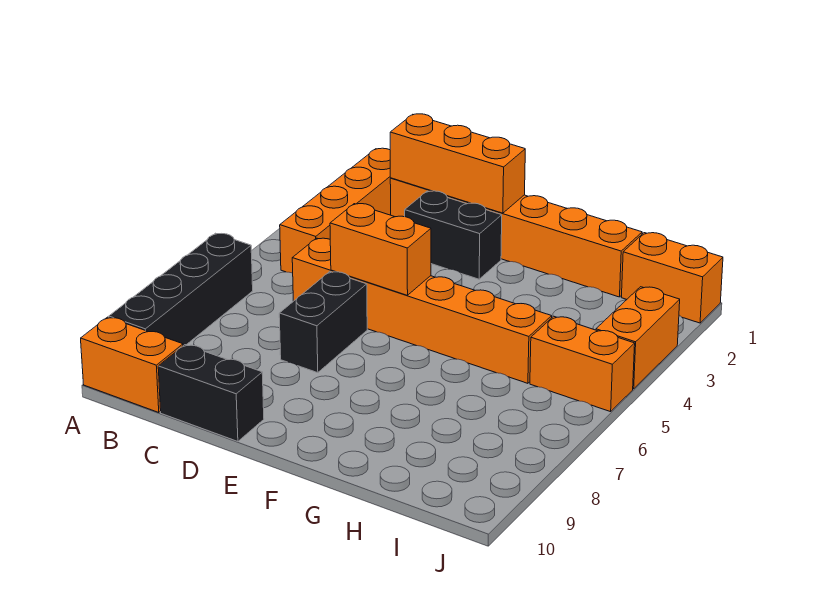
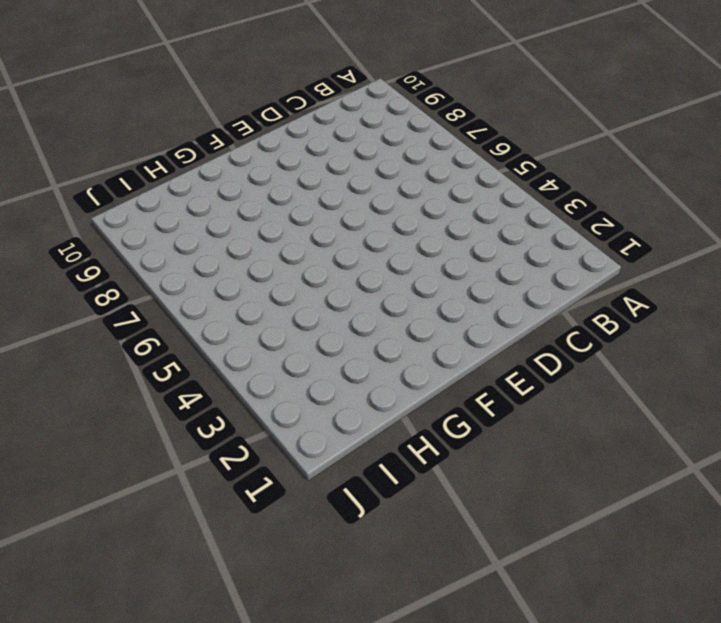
none -> black 1x4 brick [109,233,253,346]
none -> orange 1x2 brick [81,317,183,413]
none -> orange 1x4 brick [280,148,391,273]

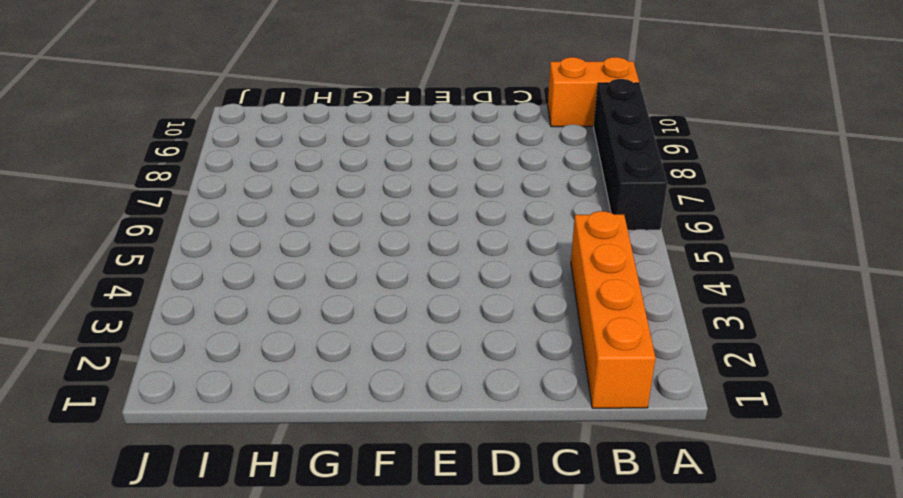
none -> orange 1x6 brick [390,178,642,297]
none -> orange 1x6 brick [292,238,552,383]
none -> black 1x2 brick [158,345,264,441]

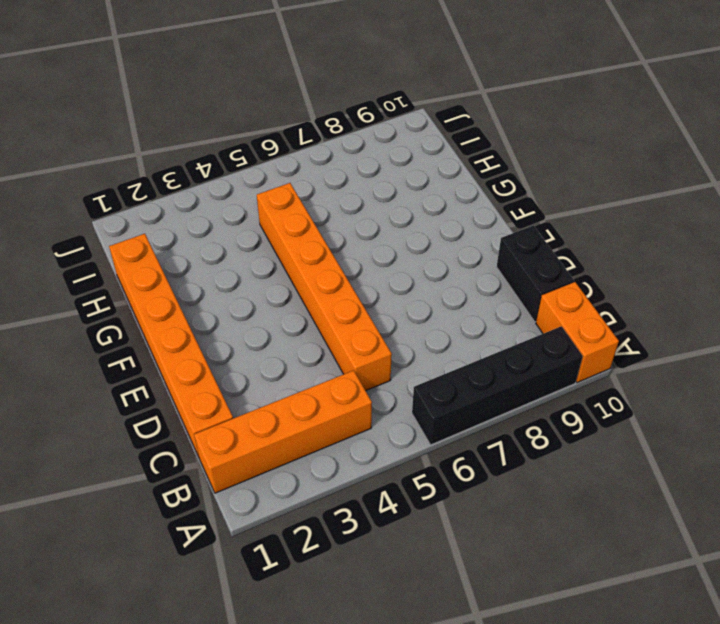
none -> black 1x2 brick [405,191,502,279]
none -> black 1x2 brick [279,272,367,373]
none -> orange 1x2 brick [621,233,723,323]

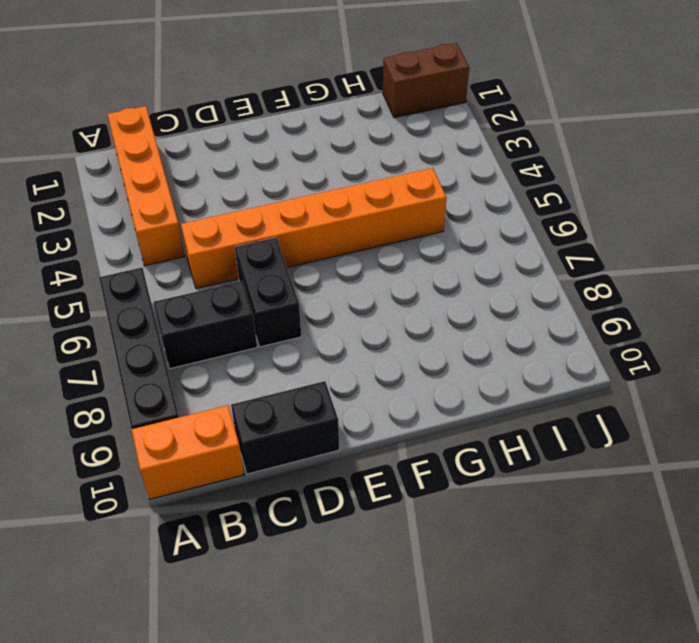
black 1x2 brick [153,281,257,369] -> black 1x2 brick moved to [405,191,502,279]
brown 1x2 brick [383,43,469,118] -> orange 1x2 brick [621,233,723,323]
none -> orange 1x6 brick [390,178,642,297]
none -> orange 1x2 brick [530,316,635,412]
none -> orange 1x2 brick [596,287,680,389]

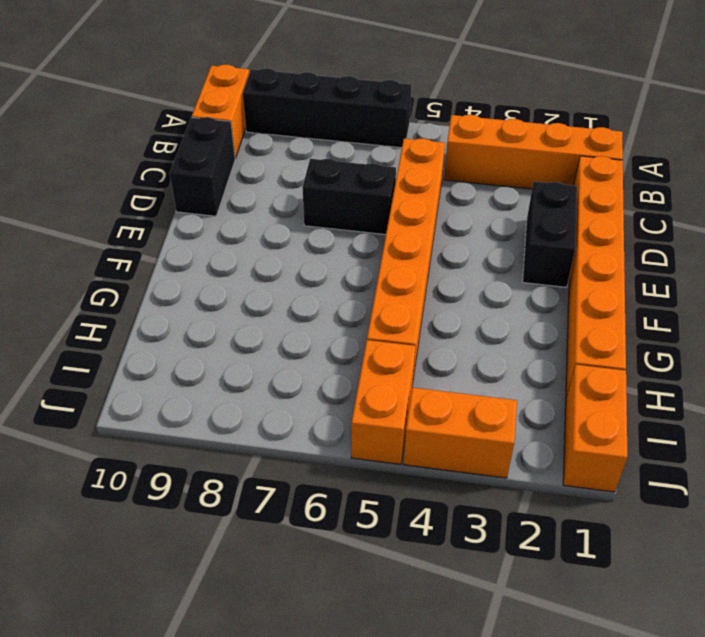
none -> orange 1x3 brick [390,114,525,213]
none -> orange 1x2 brick [330,204,431,295]

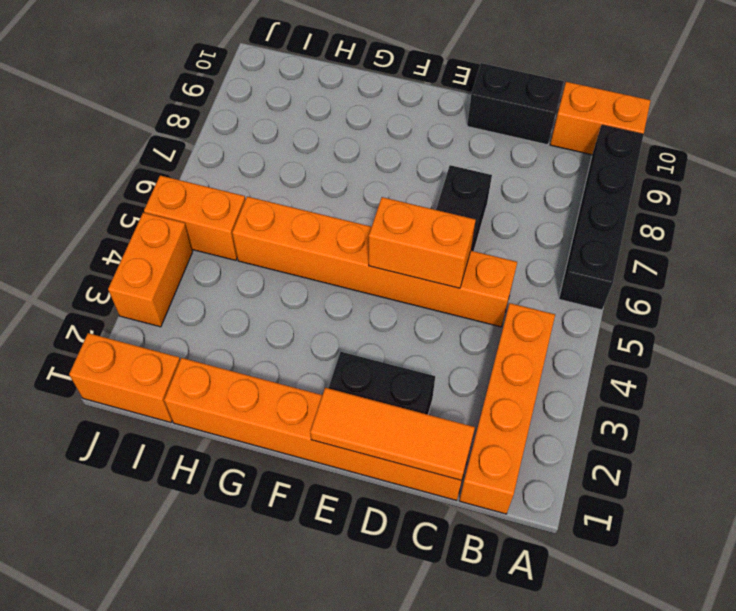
orange 1x3 tile [310,388,475,480] -> orange 1x3 brick [390,114,525,213]

